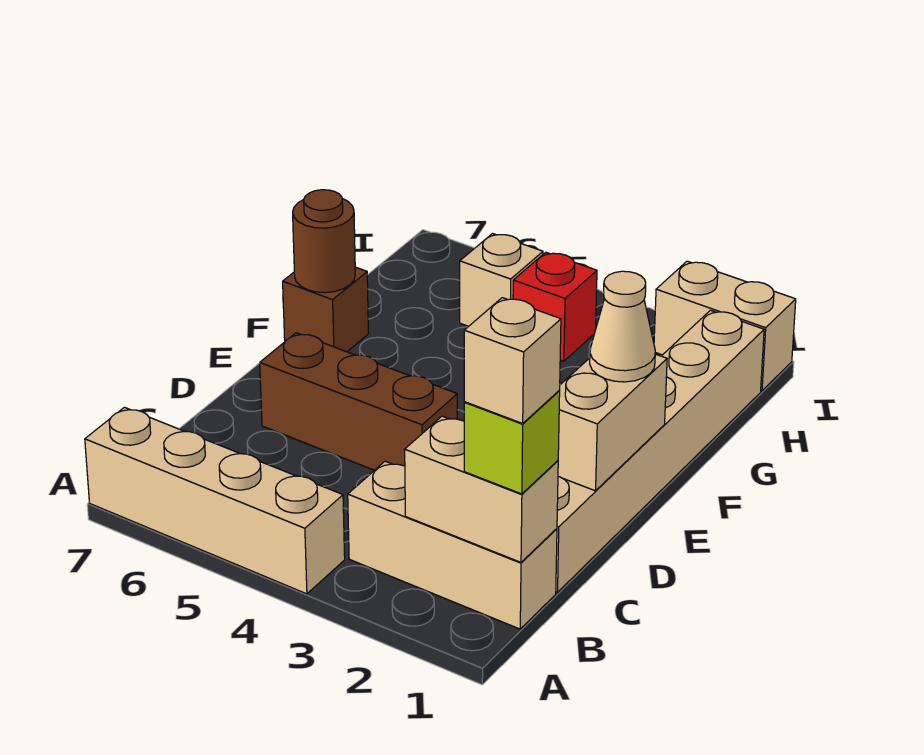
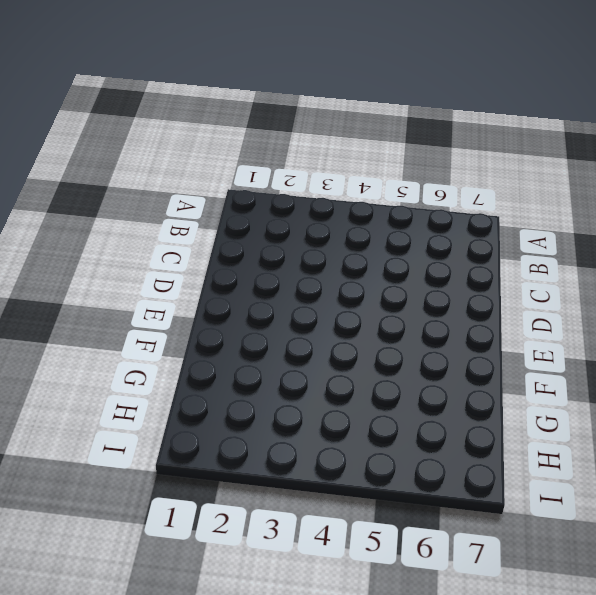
none -> tan 1x4 brick [85,407,345,594]
none -> tan 1x3 brick [348,461,557,629]
none -> tan 1x6 brick [556,310,764,592]

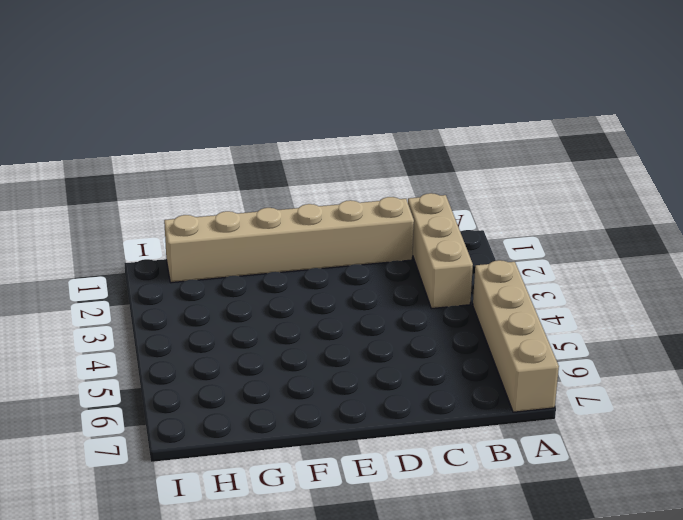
none -> brown 1x3 brick [260,333,457,470]
none -> brown 1x1 brick [283,267,368,352]
none -> red 1x1 brick [513,252,597,361]

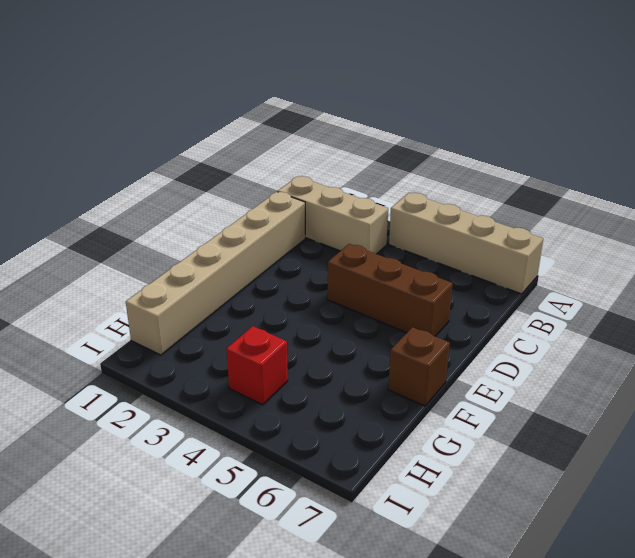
none -> tan 1x1 brick [460,234,543,326]
none -> tan 1x2 brick [654,261,796,391]
none -> tan 1x2 brick [405,416,558,562]

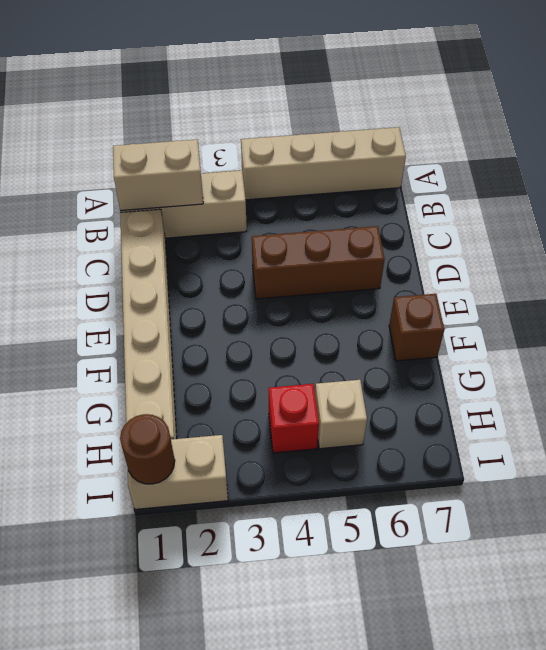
brown 1x1 round brick [120,414,175,484] -> brown 1x1 round brick moved to [293,190,355,293]
none -> tan 1x2 brick [558,354,667,491]
none -> lime 1x1 brick [464,391,560,494]
none -> tan 1x1 cone [590,271,655,382]

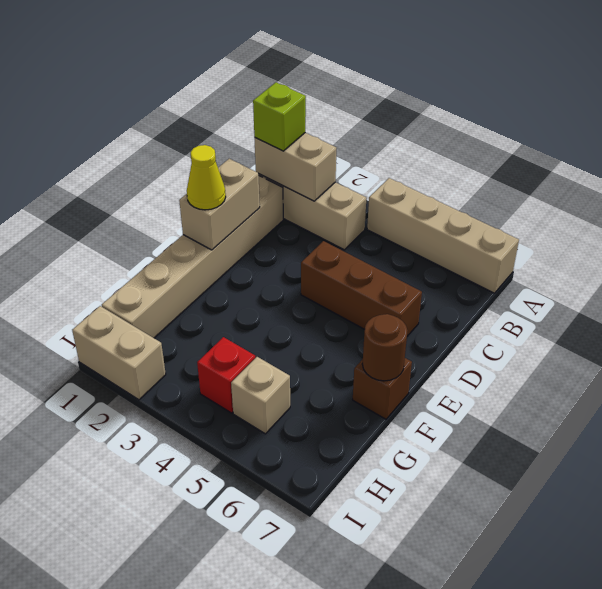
yellow 1x1 cone [187,145,226,210] -> tan 1x1 cone [590,271,655,382]
none -> tan 1x1 brick [464,298,561,424]

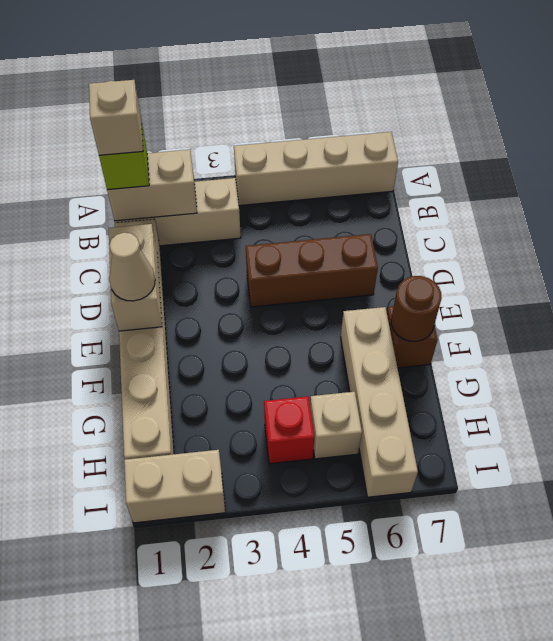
tan 1x4 brick [341,307,418,497] -> none

